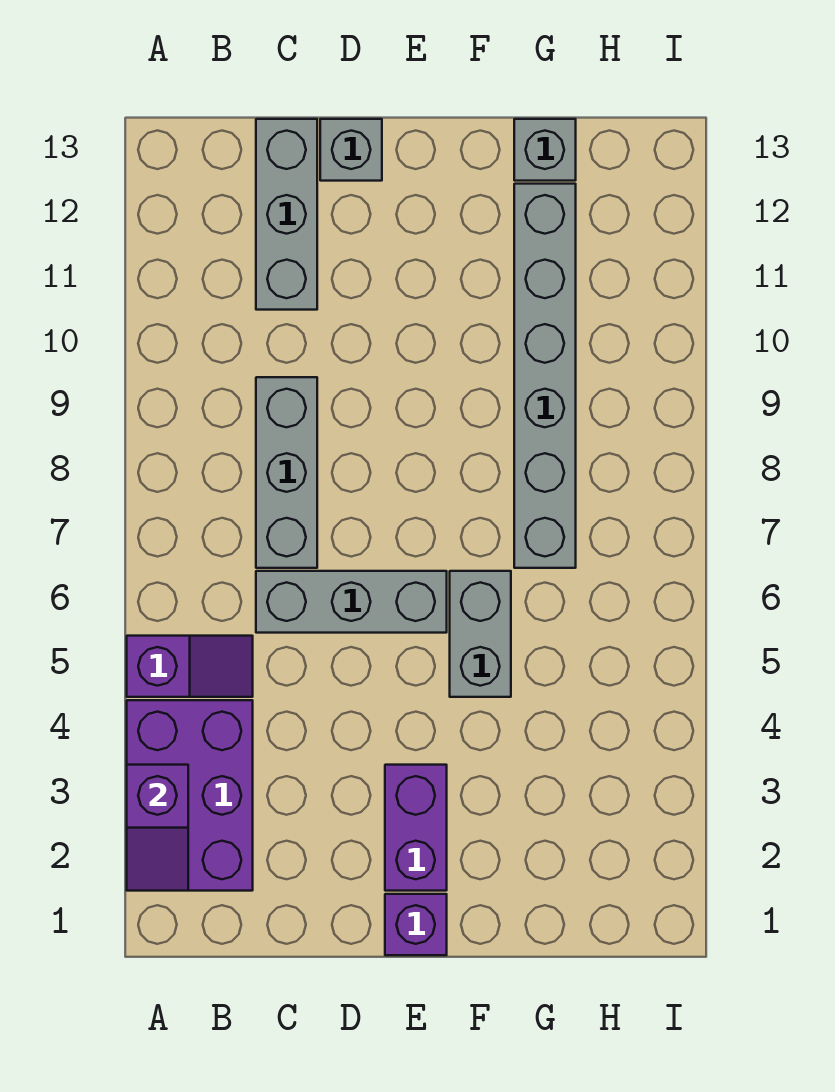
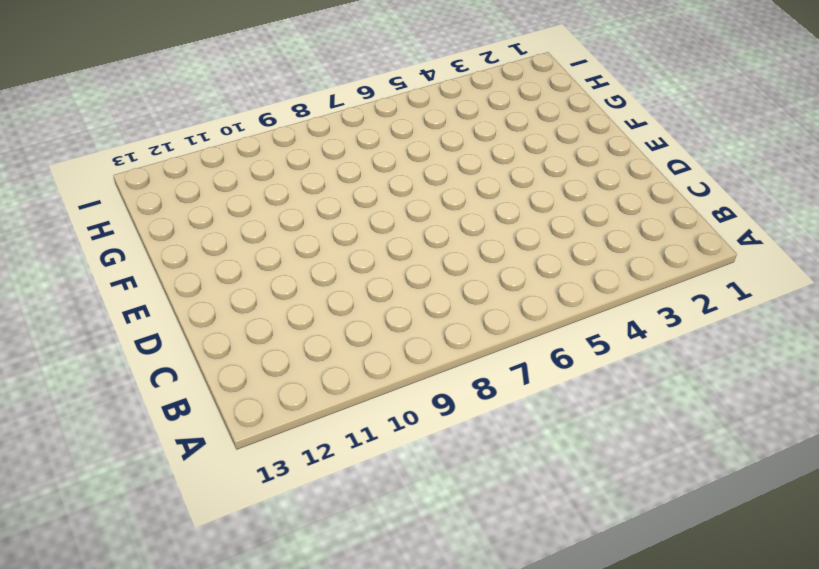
none -> purple 2x3 brick [127,700,253,891]
none -> purple 1x2 slope [127,636,253,697]
none -> grey 1x3 brick [256,571,447,633]

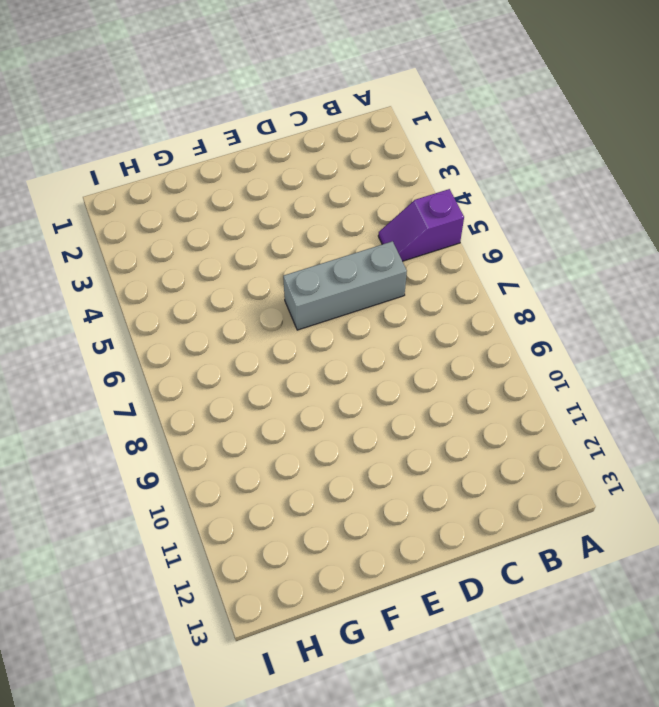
none -> purple 2x3 brick [127,700,253,891]
none -> grey 1x3 brick [256,377,317,568]
none -> grey 1x3 brick [256,119,317,310]

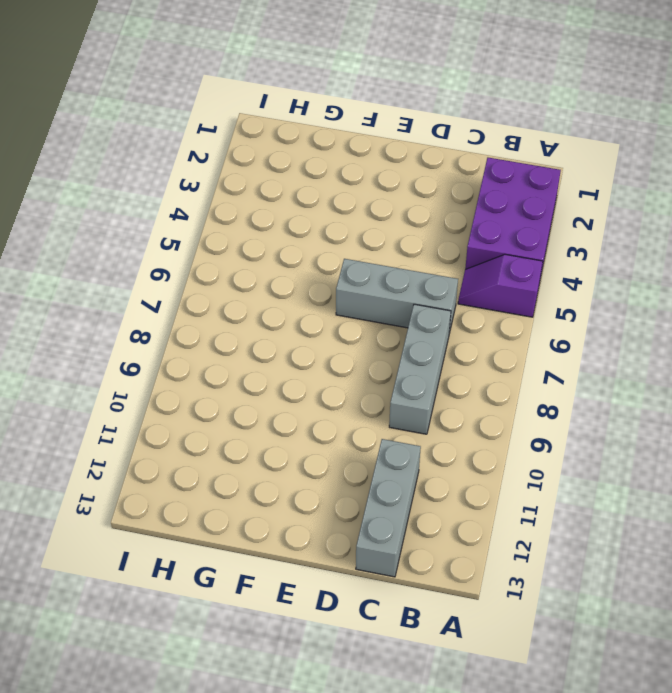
none -> grey 1x1 brick [320,119,382,181]
none -> purple 1x1 brick [385,894,447,955]
none -> purple 1x2 brick [385,765,447,891]

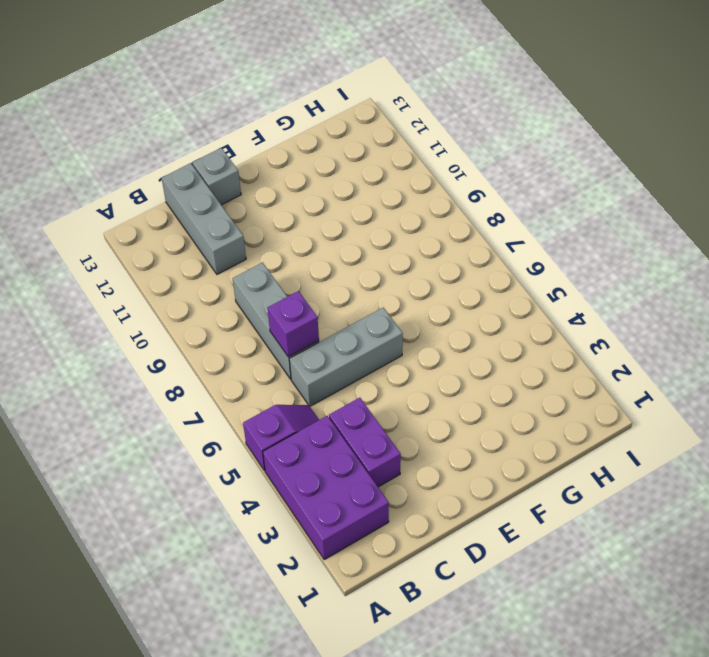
purple 1x2 brick [329,398,401,487] -> purple 1x2 brick moved to [385,765,447,891]
purple 1x1 brick [268,291,319,357] -> purple 1x1 brick moved to [385,894,447,955]
none -> grey 1x2 brick [450,571,511,697]
none -> grey 1x6 brick [514,184,576,568]
none -> grey 1x1 brick [514,119,576,181]

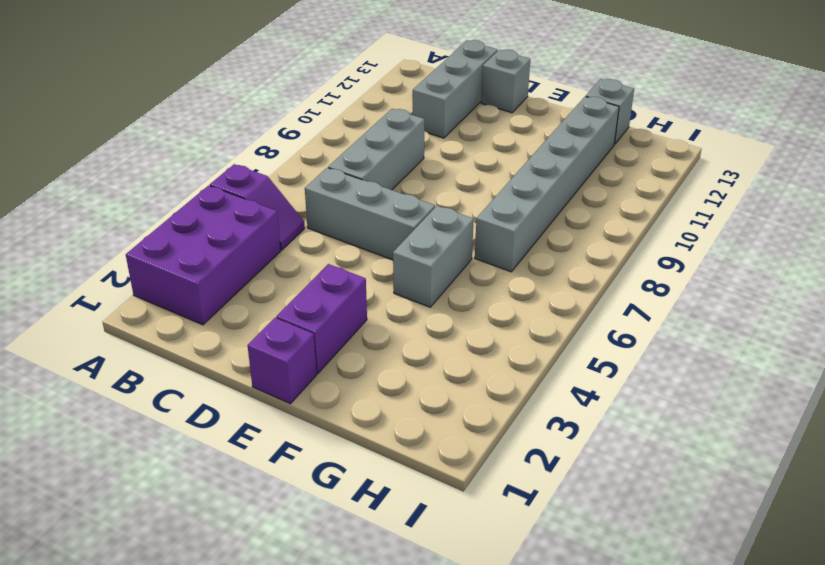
none -> purple 1x2 slope [127,765,188,891]

